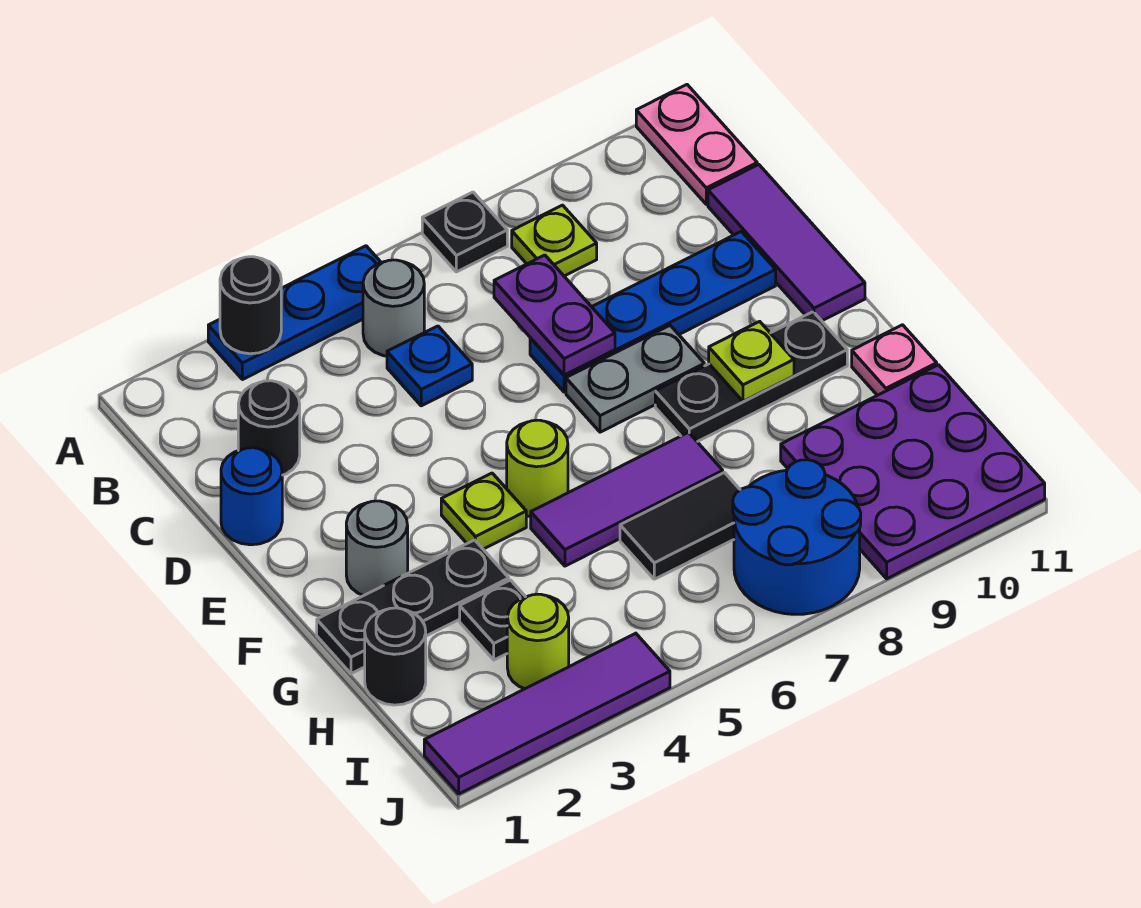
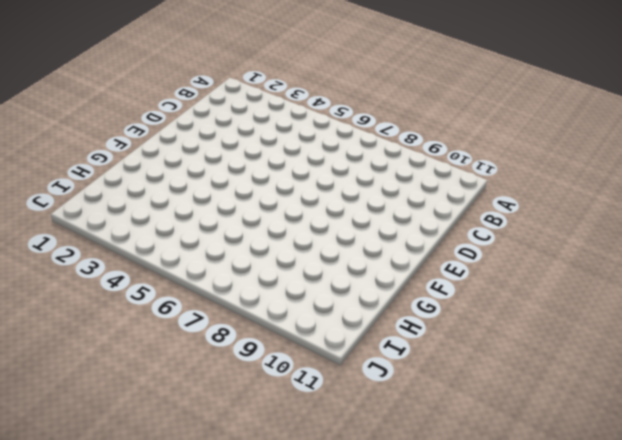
none -> blue 1x3 plate [208,246,381,380]
none -> black 1x1 plate [422,192,507,272]
none -> pink 1x2 plate [636,85,757,204]

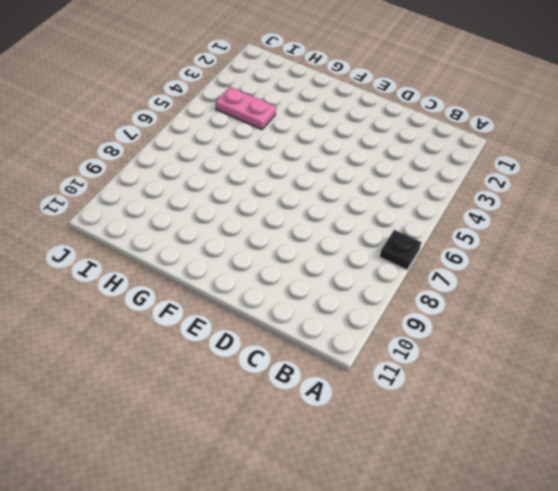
pink 1x2 plate [216,87,276,129] -> pink 1x2 plate moved to [636,85,757,204]
none -> blue 1x3 plate [208,246,381,380]
none -> grey 1x1 round brick [363,260,424,356]
none -> lime 1x1 plate [512,205,597,276]

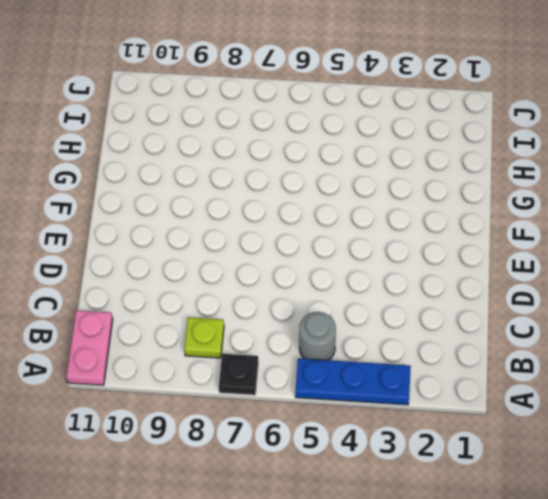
none -> black 1x1 round brick [238,381,300,475]
none -> blue 1x1 plate [387,326,472,406]
none -> purple 1x3 tile [708,165,865,321]

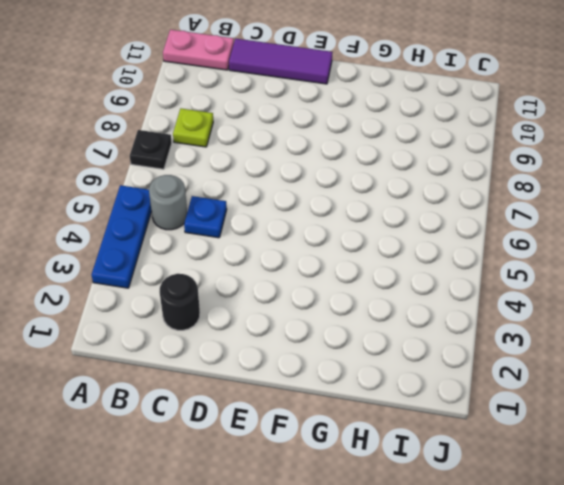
none -> blue 1x1 round brick [221,448,282,545]
none -> blue 1x4 plate [530,232,776,392]
none -> grey 1x2 plate [566,325,704,432]

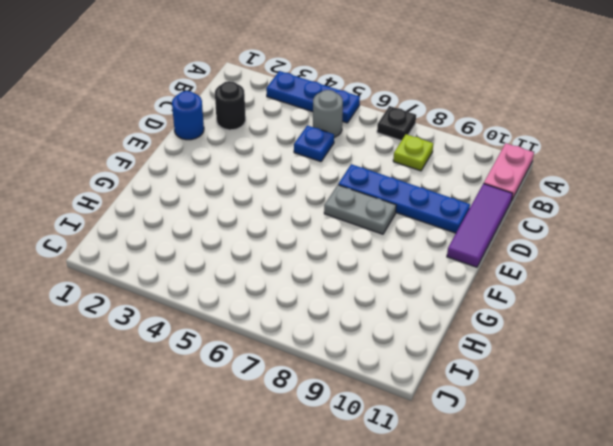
none -> grey 1x1 round brick [346,501,408,596]
none -> lime 1x1 plate [441,473,526,549]
none -> lime 1x1 round brick [507,420,568,517]

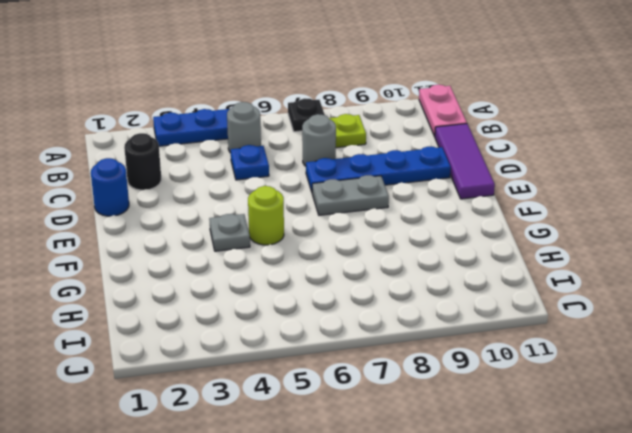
grey 1x1 round brick [302,114,336,166] -> grey 1x1 round brick moved to [346,501,408,596]
grey 1x1 plate [209,214,250,251] -> lime 1x1 plate [441,473,526,549]
none -> black 1x3 plate [655,312,847,442]
none -> black 1x3 plate [317,540,509,674]
none -> purple 1x3 tile [531,432,723,566]

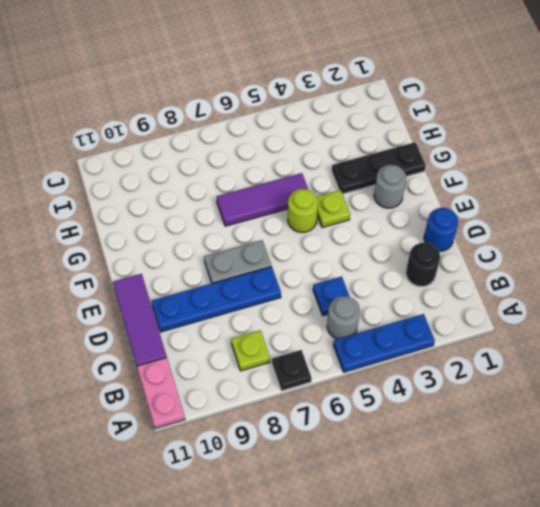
none -> black 1x3 plate [655,312,847,442]
none -> pink 1x1 plate [852,325,937,395]
none -> black 1x1 round brick [365,608,426,705]

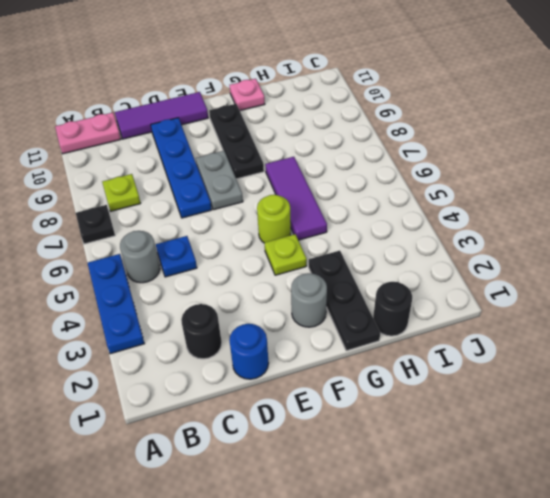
none -> black 1x1 plate [460,580,525,660]
none -> black 1x2 tile [620,473,740,579]
none -> purple 3x3 plate [781,365,1045,579]

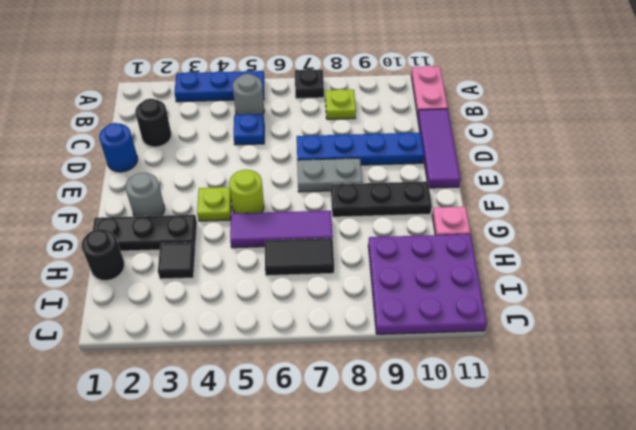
black 1x1 tile [158,243,195,279] -> black 1x1 plate [460,580,525,660]
none -> lime 1x1 round brick [507,594,569,689]
none -> blue 2x2 round brick [733,460,861,614]
none -> purple 1x4 tile [424,633,670,794]

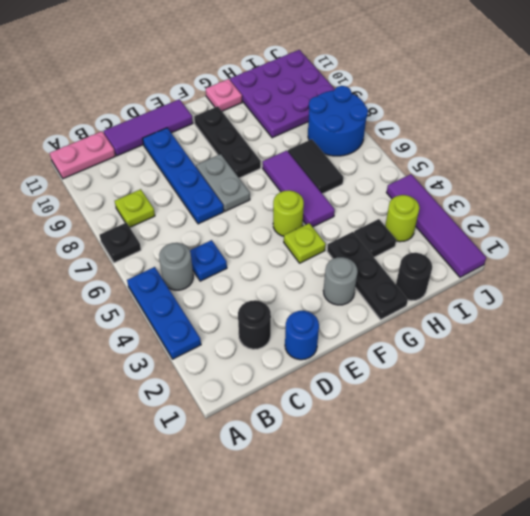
none -> black 1x1 round brick [220,257,281,354]
none -> purple 1x2 plate [494,255,615,375]
none -> lime 1x1 plate [709,321,794,401]

